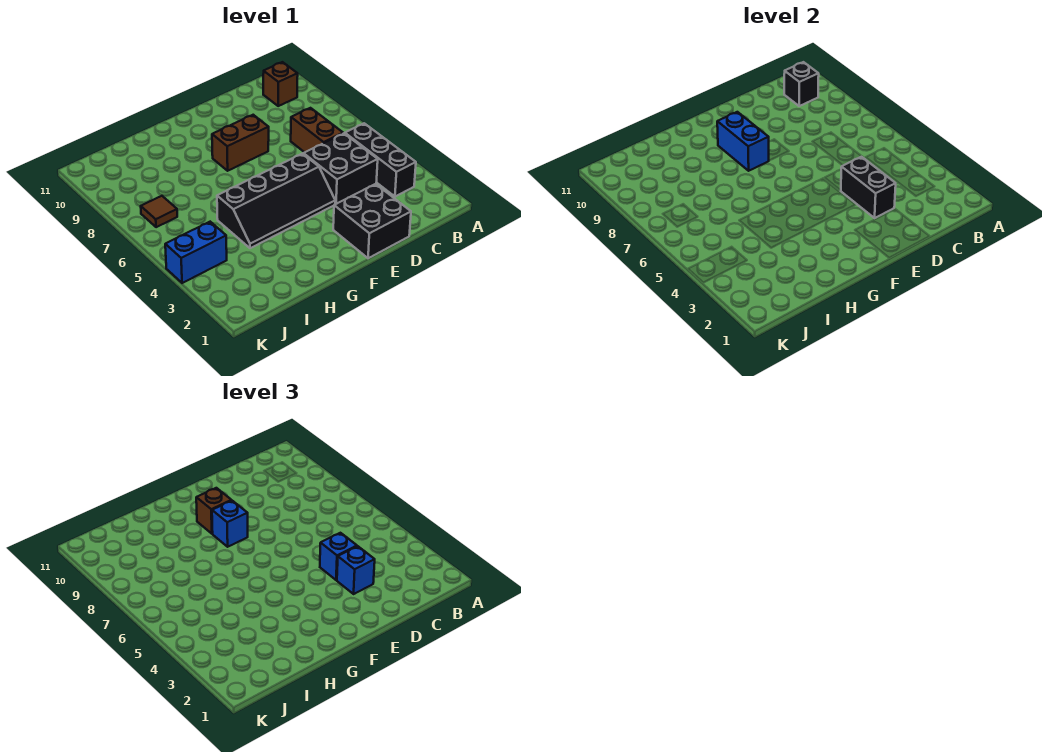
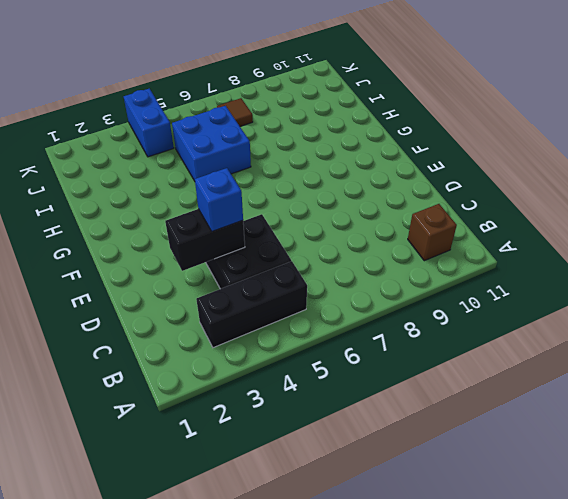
blue 2x2 brick [172,106,251,181] -> black 2x4 slope [217,154,335,248]
none -> brown 1x2 brick [291,108,343,152]
none -> black 2x2 brick [333,184,411,258]
none -> brown 1x2 brick [212,115,269,171]

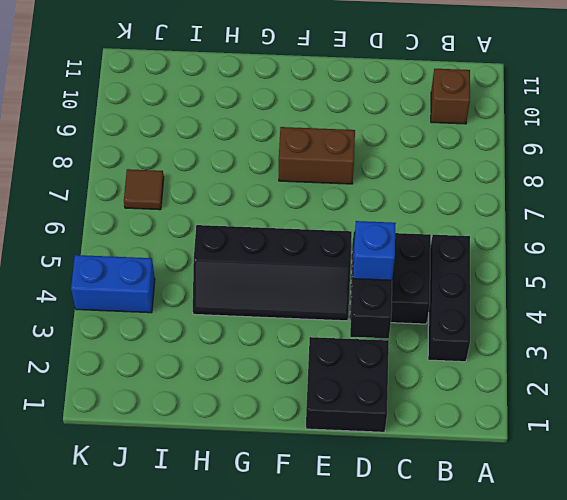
none -> brown 1x2 brick [291,108,343,152]
none -> black 1x1 brick [784,62,819,106]
none -> blue 1x2 brick [717,112,769,171]

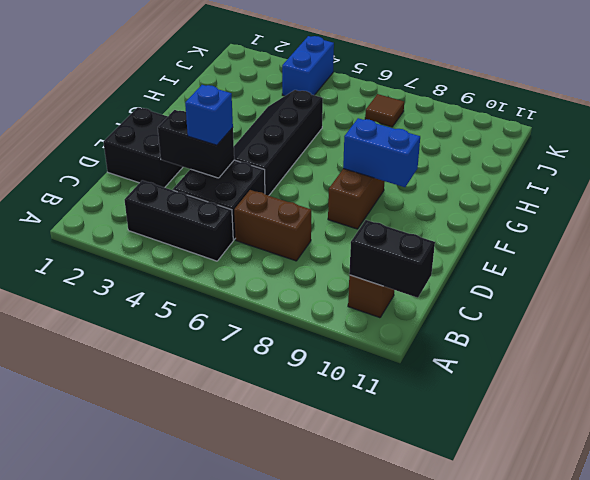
black 1x2 brick [349,220,435,298] -> black 1x1 brick [784,62,819,106]
none -> blue 1x1 brick [337,546,375,594]
none -> blue 1x1 brick [212,501,248,547]
none -> brown 1x1 brick [196,488,231,534]

